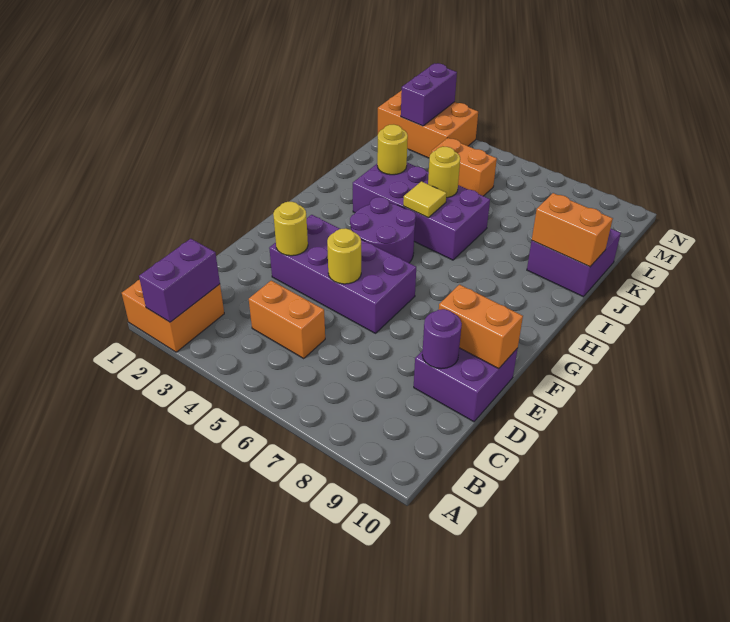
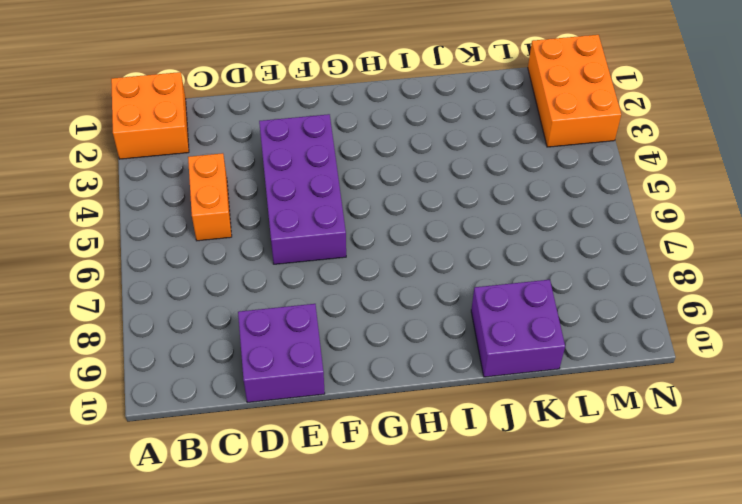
none -> purple 2x2 round brick [350,197,416,263]
none -> purple 2x4 brick [353,163,490,260]
none -> orange 1x2 brick [432,138,497,196]

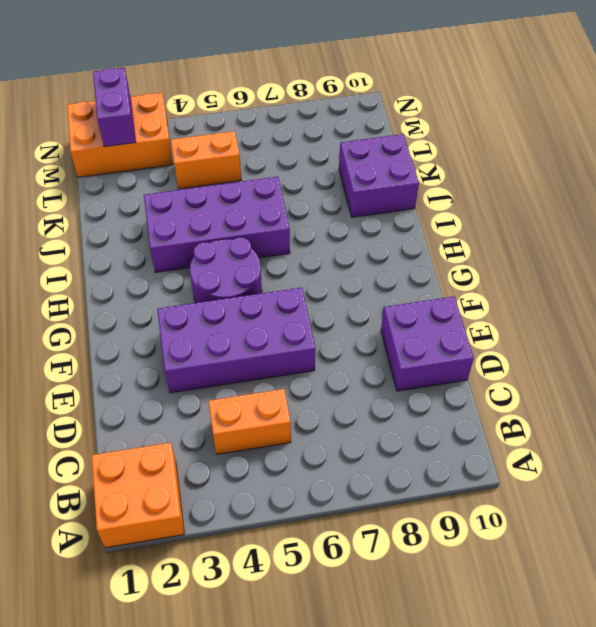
none -> purple 1x2 brick [139,239,220,322]
none -> purple 1x1 round brick [422,309,462,369]
none -> yellow 1x1 round brick [273,202,308,256]

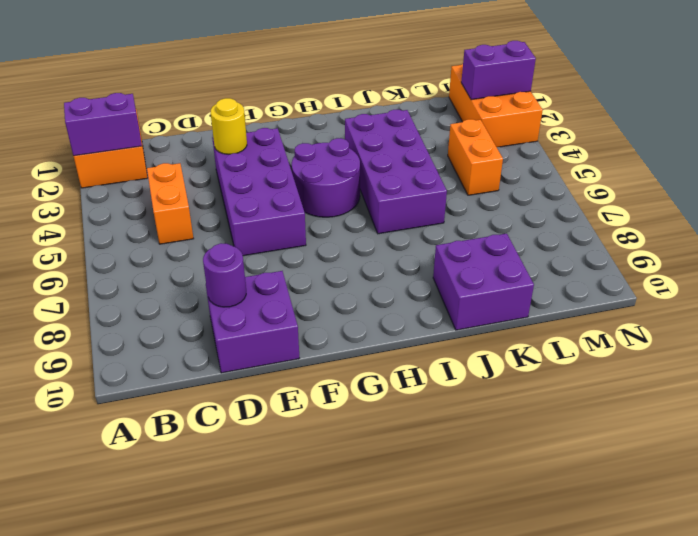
none -> yellow 1x1 round brick [327,228,361,284]
none -> orange 1x2 brick [439,285,523,369]
none -> yellow 1x1 tile [403,181,447,217]

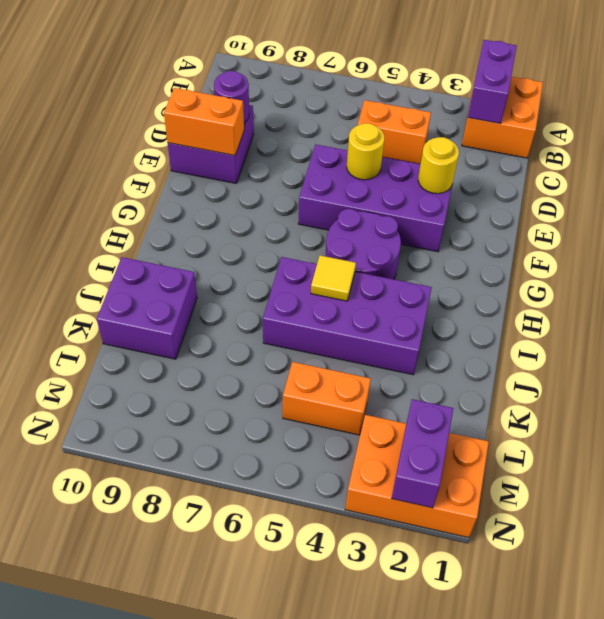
none -> yellow 1x1 round brick [377,124,408,175]
none -> yellow 1x1 round brick [428,147,460,198]
none -> orange 1x2 brick [532,193,613,267]

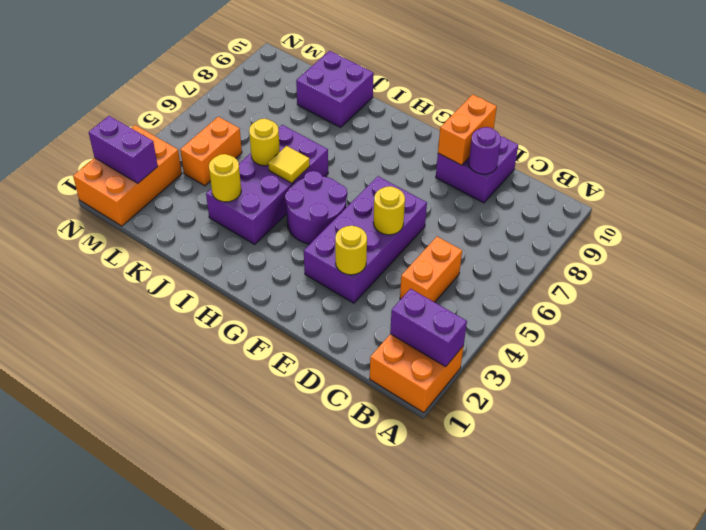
none -> orange 1x2 brick [532,193,613,267]

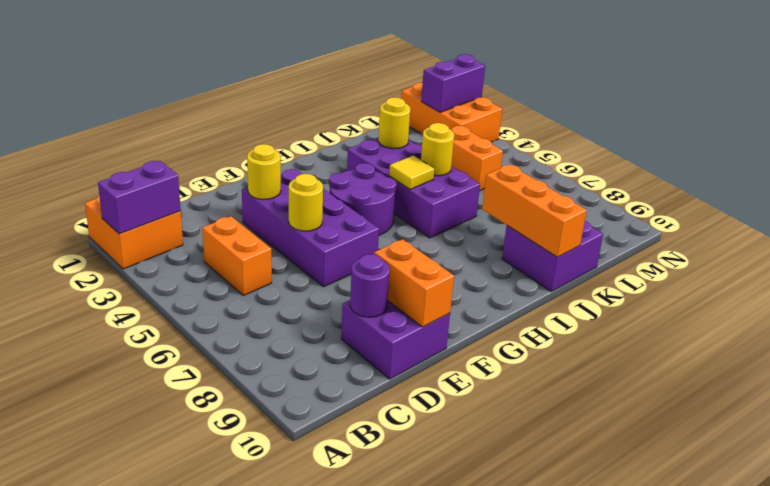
orange 1x3 brick [482,165,587,257] -> orange 1x2 brick [532,193,613,267]

